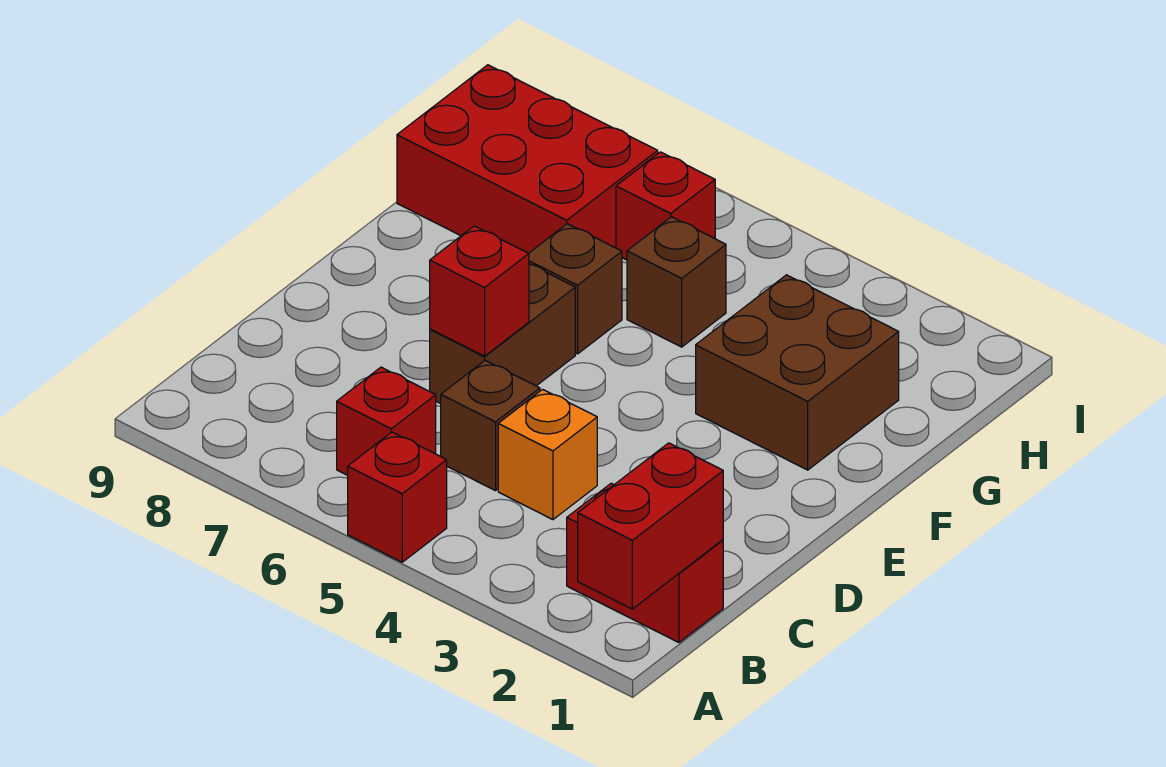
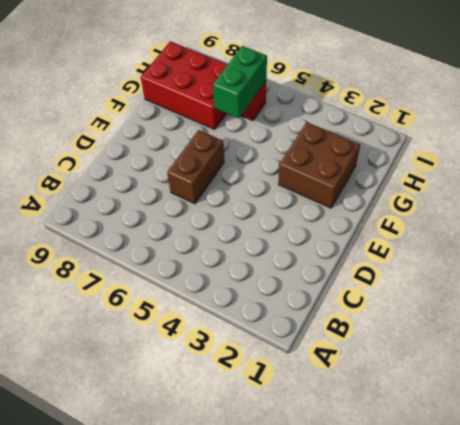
green 1x2 brick [213,46,267,118] -> none
none -> red 1x1 brick [348,432,447,562]
none -> red 1x2 brick [567,483,723,643]
none -> red 1x1 brick [337,367,436,475]

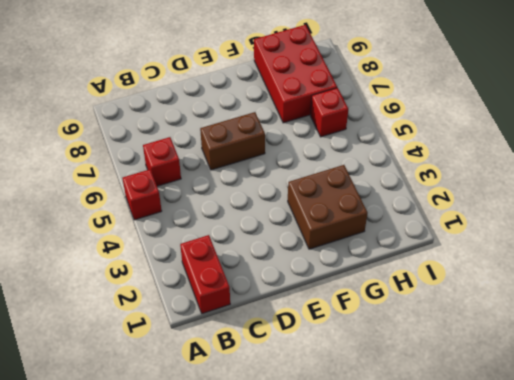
none -> orange 1x1 brick [498,389,597,520]
none -> brown 1x1 brick [441,360,540,491]
none -> brown 1x1 brick [529,224,622,354]

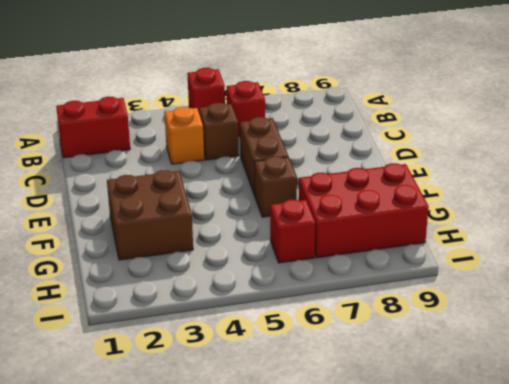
none -> brown 1x1 brick [627,217,726,347]
none -> red 1x2 brick [578,443,723,609]
none -> red 1x1 brick [430,226,529,356]

